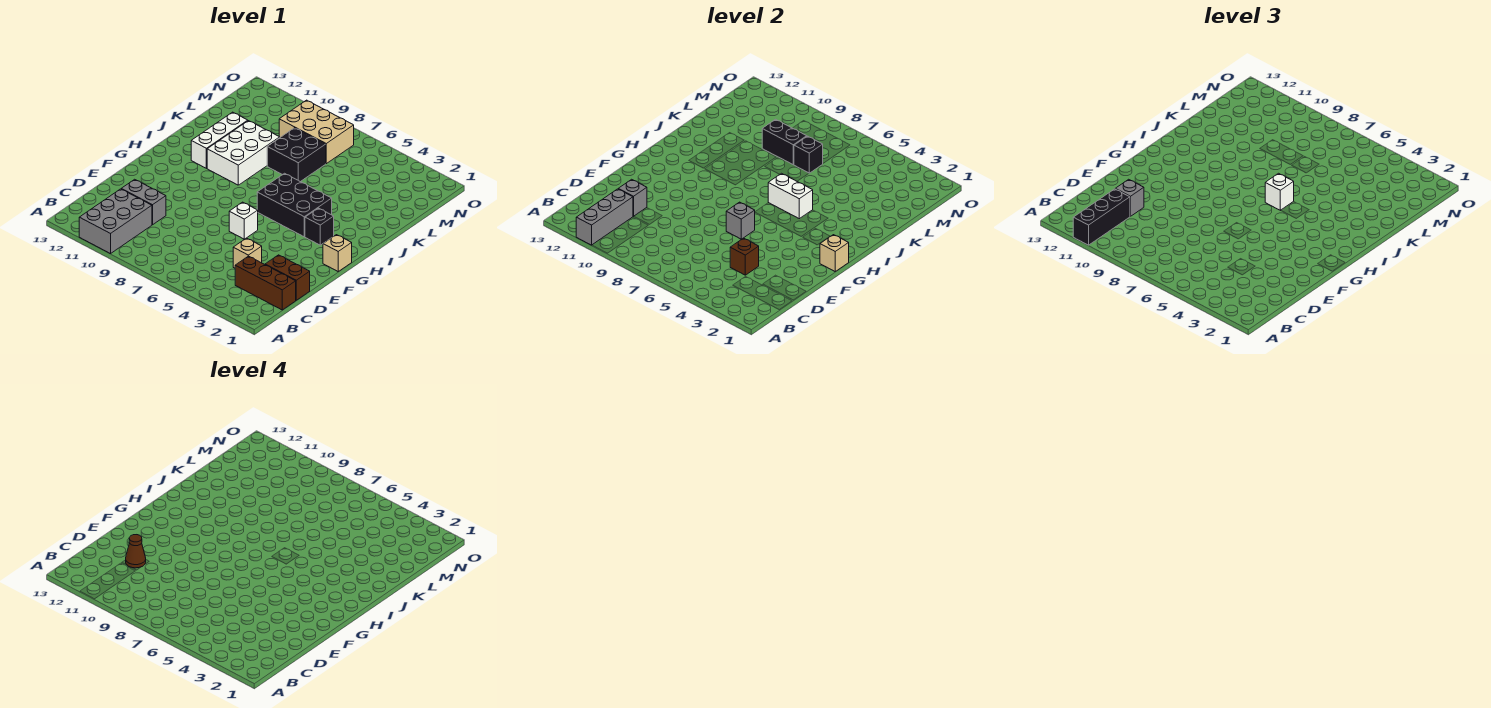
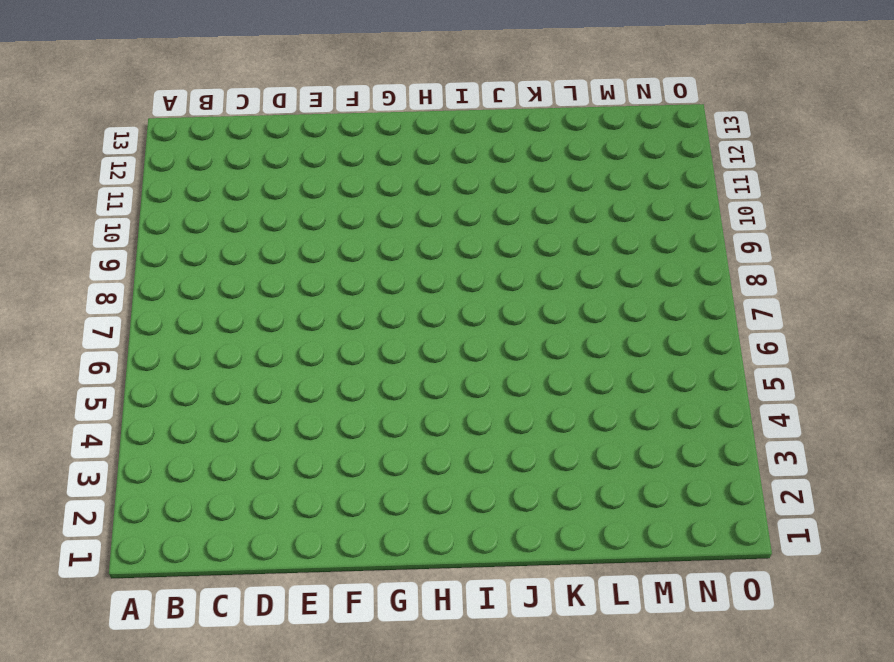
none -> grey 2x3 brick [79,189,152,254]
none -> brown 1x3 brick [235,256,296,310]
none -> brown 1x2 brick [265,255,310,300]

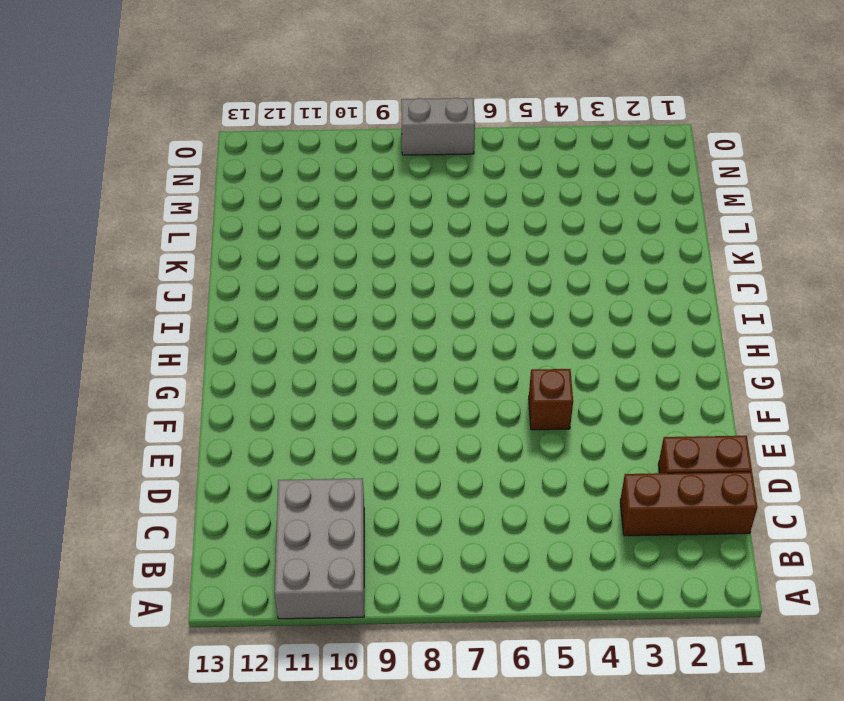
brown 1x1 brick [529,369,573,430] -> brown 1x1 brick moved to [730,238,759,275]
grey 1x2 brick [401,98,475,155] -> grey 1x2 brick moved to [122,179,166,225]
none -> tan 1x1 brick [233,238,262,268]
none -> white 1x1 brick [229,202,258,239]
none -> tan 1x1 brick [323,235,352,271]

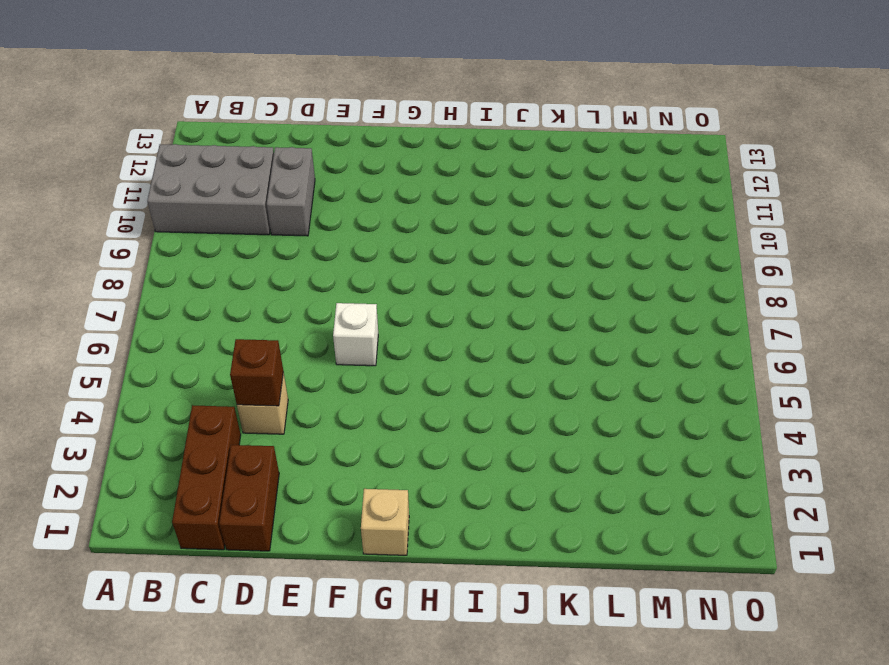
none -> black 1x1 brick [305,208,334,245]
none -> black 2x3 brick [257,173,332,237]
none -> white 2x3 brick [207,121,280,185]

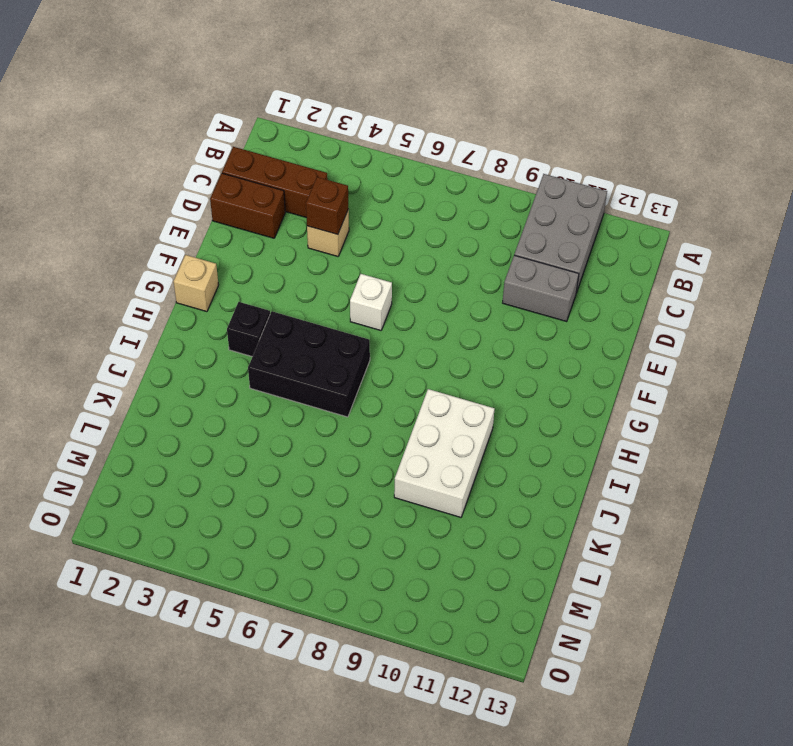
none -> white 1x3 brick [191,112,248,168]
none -> black 2x2 brick [267,128,326,182]
none -> tan 2x3 brick [279,100,354,164]

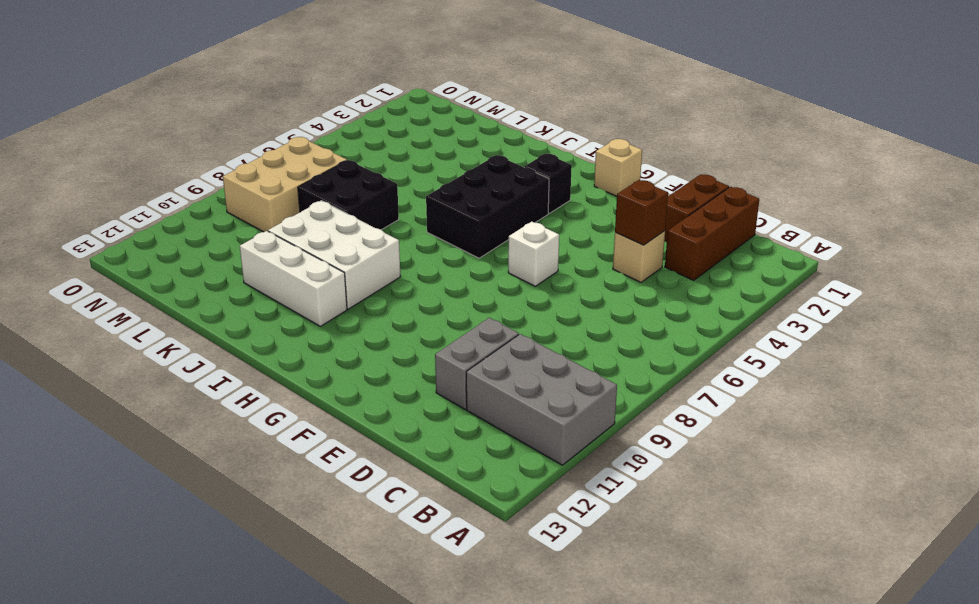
none -> grey 1x3 brick [576,189,633,245]
none -> grey 1x1 brick [619,179,647,216]
none -> grey 1x1 brick [726,202,755,239]

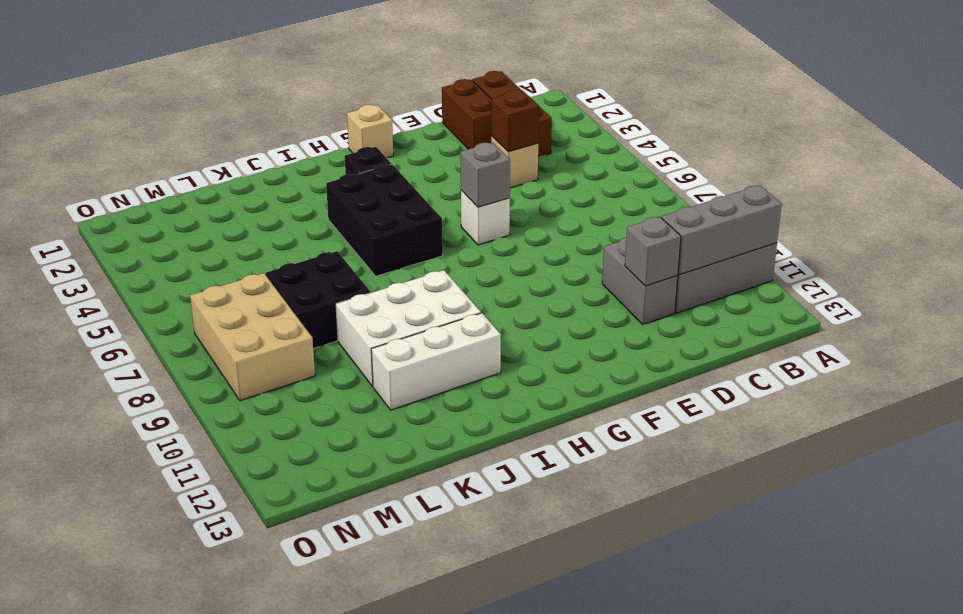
none -> tan 1x1 brick [820,235,849,271]
none -> white 1x2 brick [768,173,813,219]
none -> black 1x1 brick [794,136,823,173]

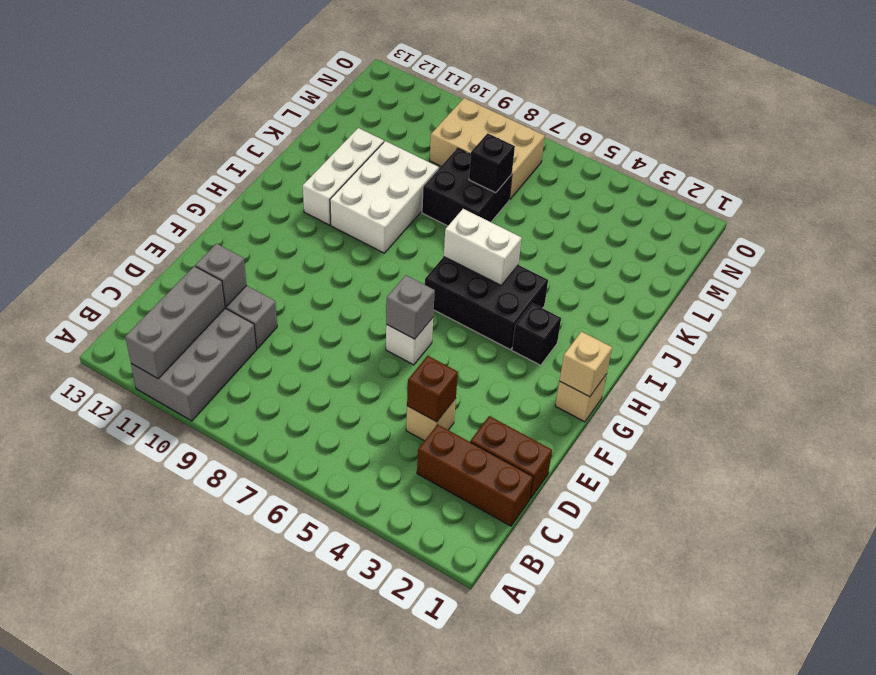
none -> black 1x2 brick [762,119,807,165]
none -> black 1x3 brick [1073,189,1130,245]
none -> grey 1x1 brick [1116,179,1144,216]

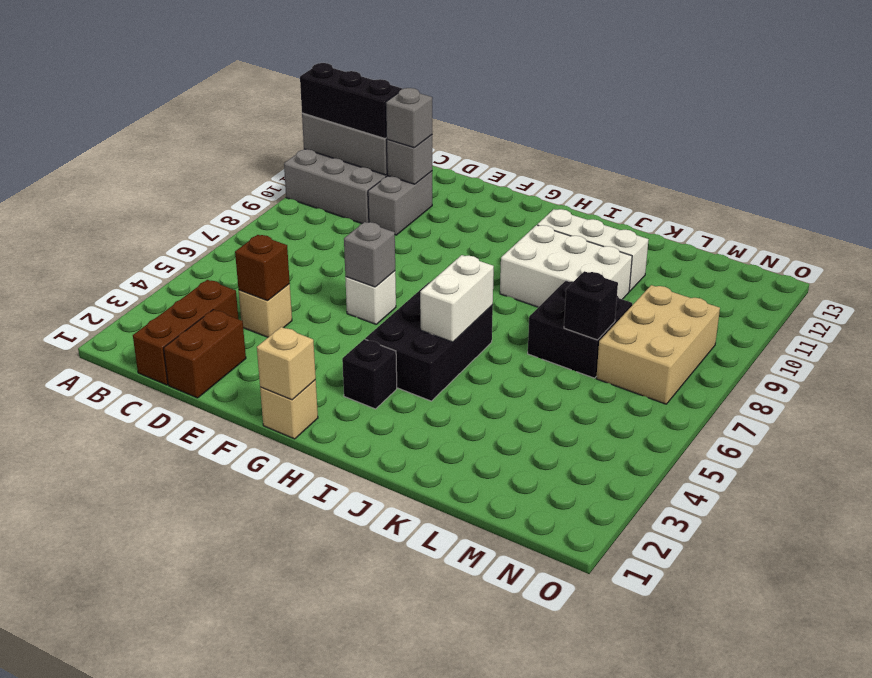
none -> black 1x2 brick [762,119,807,165]
none -> white 1x1 brick [1265,173,1294,210]
none -> brown 1x1 cone [126,535,146,568]

